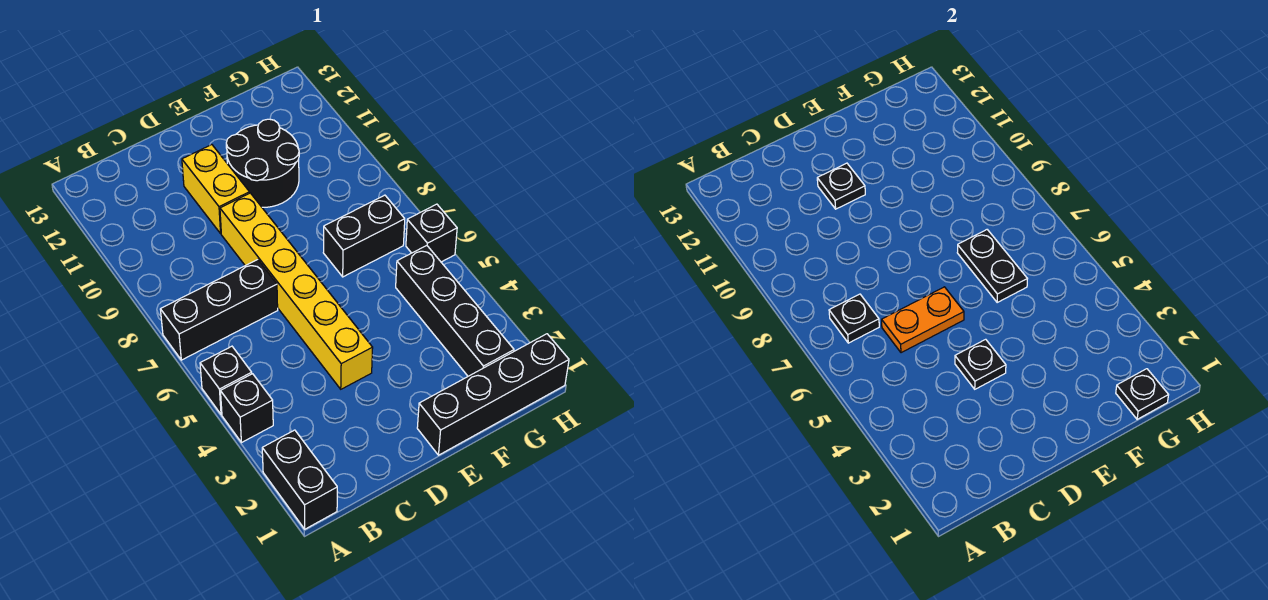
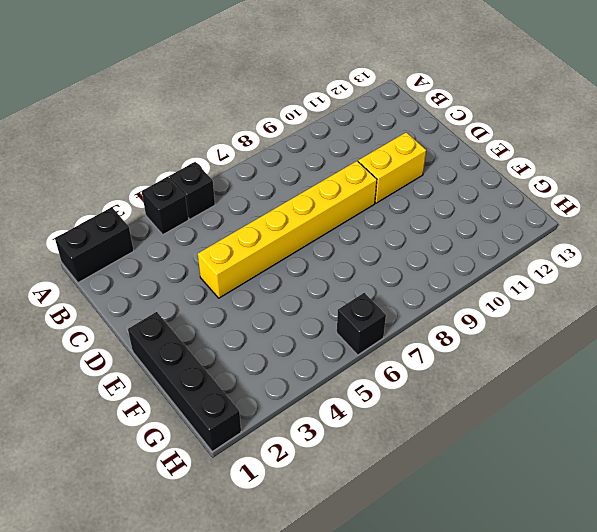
none -> black 1x3 brick [160,260,278,360]
none -> black 2x2 round brick [226,119,299,207]
none -> black 1x2 brick [323,195,405,277]

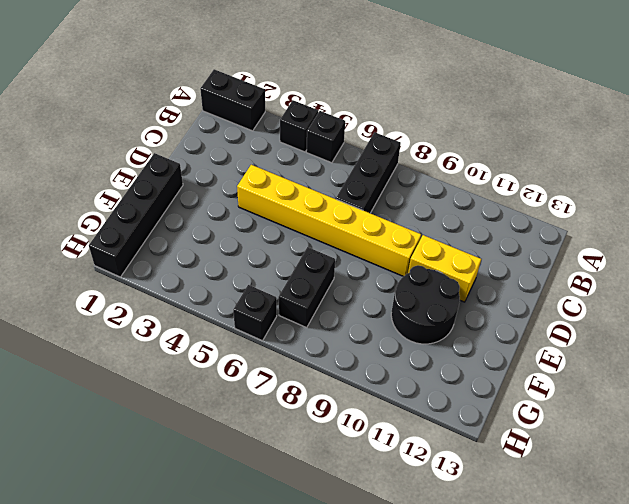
none -> black 1x4 brick [396,246,514,376]
none -> black 1x1 plate [829,294,879,343]
none -> orange 1x2 plate [882,287,964,353]

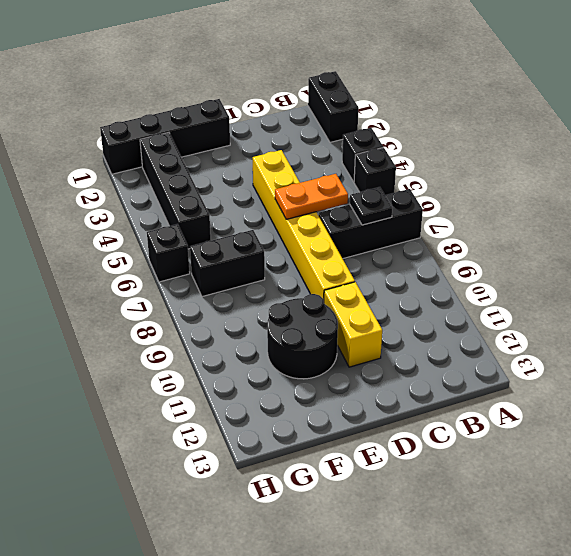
none -> black 1x1 plate [955,339,1006,389]
none -> black 1x1 plate [817,163,865,209]
none -> black 1x2 plate [957,230,1027,302]

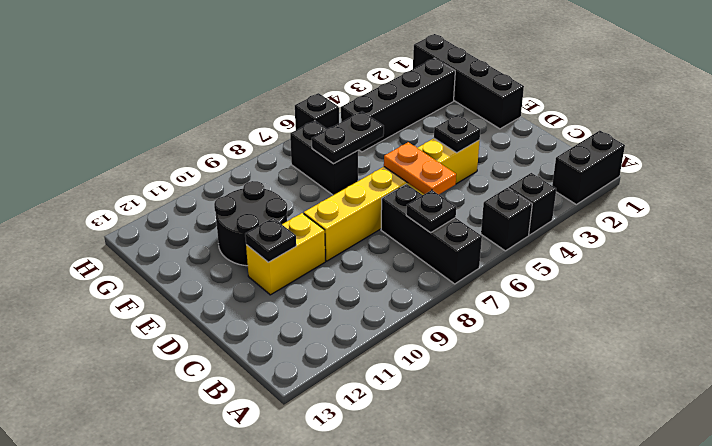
none -> black 1x1 plate [1116,369,1168,419]

